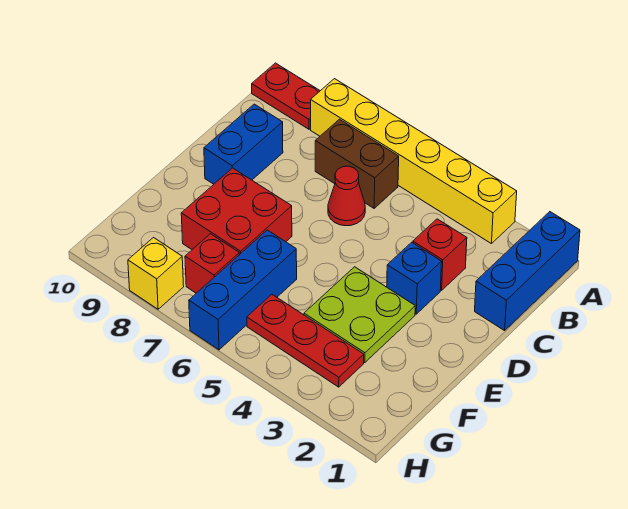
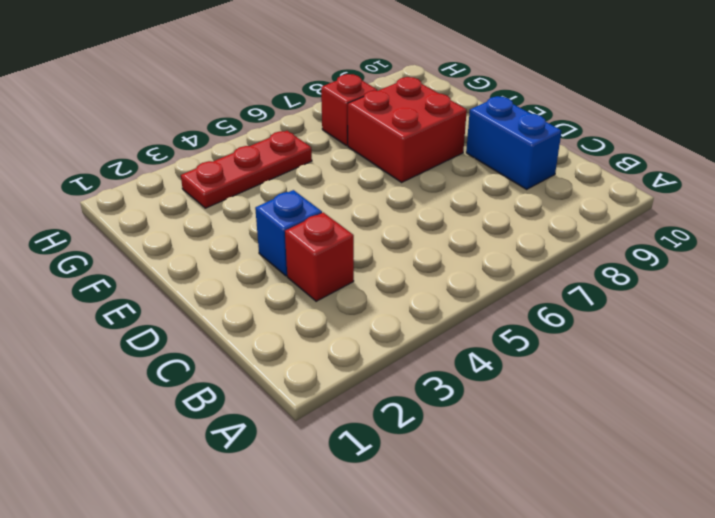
none -> blue 1x3 brick [475,212,580,331]
none -> yellow 1x6 brick [311,79,517,244]
none -> red 1x2 plate [252,63,320,129]

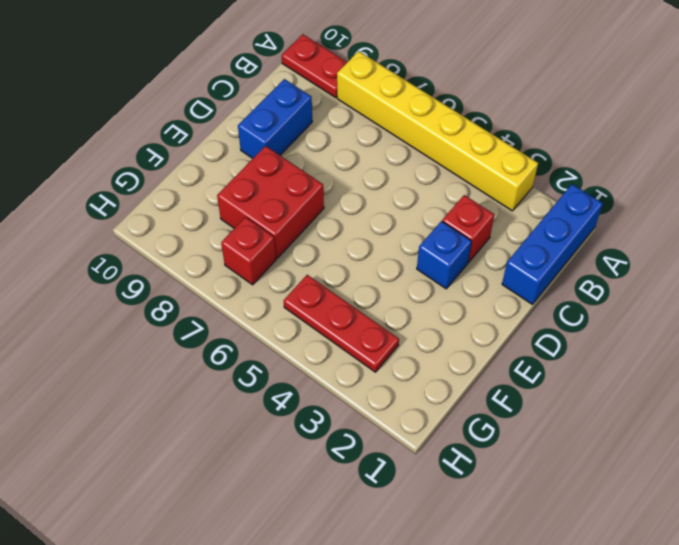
none -> brown 1x2 brick [315,119,399,208]
none -> red 1x1 cone [328,166,365,226]
none -> lime 2x2 plate [304,267,415,363]

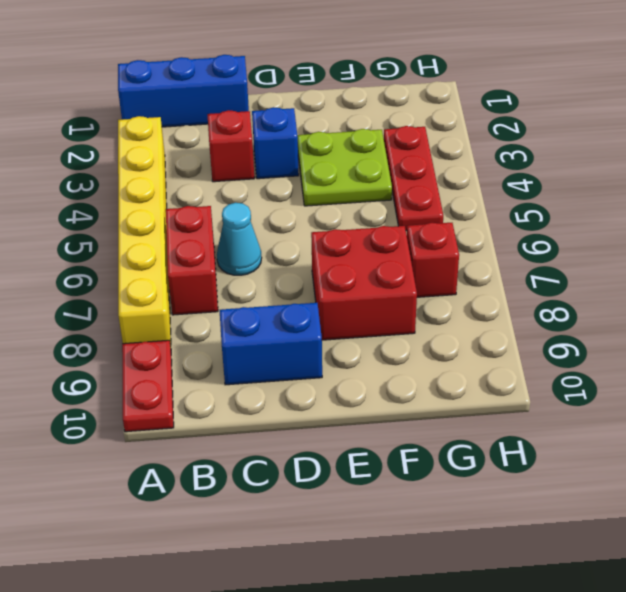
red 1x2 brick [166,206,218,315] -> brown 1x2 brick [315,119,399,208]
cyan 1x1 cone [217,203,262,275] -> red 1x1 cone [328,166,365,226]
none -> blue 1x3 brick [189,230,297,350]
none -> yellow 1x1 brick [128,238,184,309]

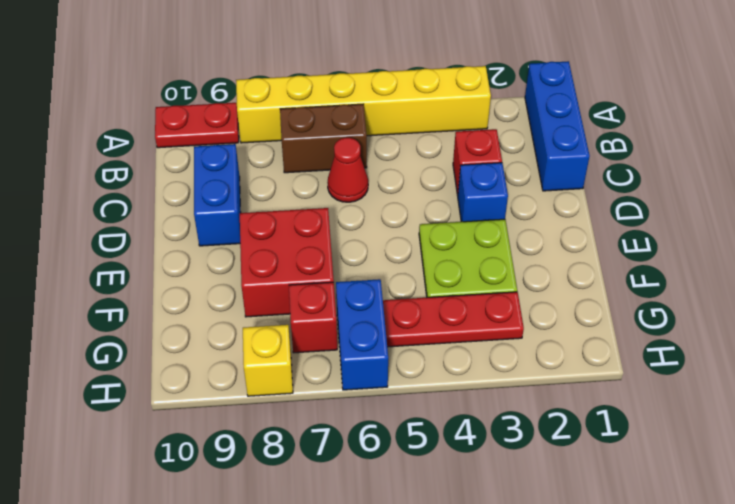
blue 1x2 brick [336,279,388,390] -> blue 1x3 brick [189,230,297,350]

